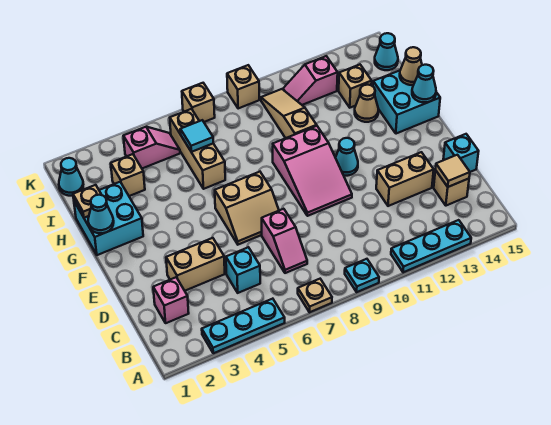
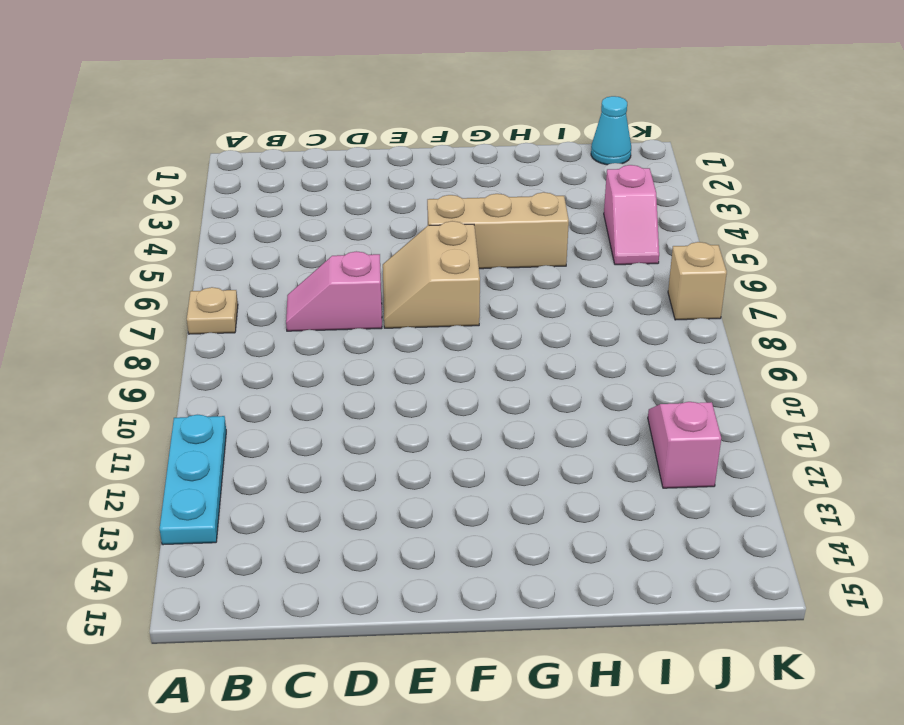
tan 1x3 brick [427,192,569,269] -> tan 1x3 brick moved to [170,109,225,189]
none -> cyan 1x3 plate [202,299,285,353]
none -> cyan 1x1 plate [345,259,379,292]
none -> pink 1x1 brick [153,277,189,323]
none -> cyan 1x1 brick [226,247,260,293]

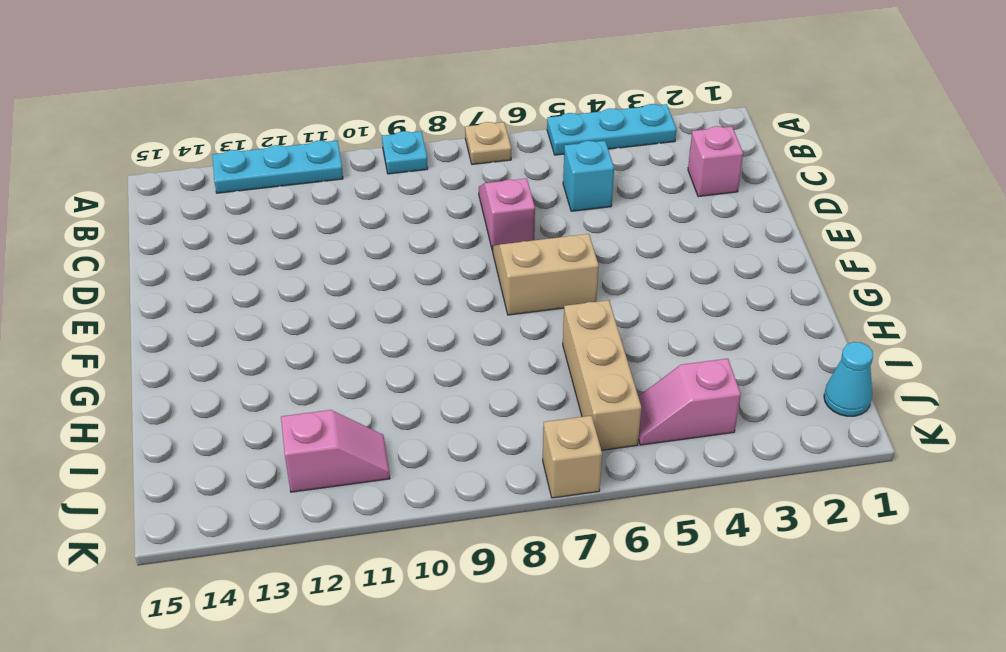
none -> tan 1x1 brick [434,170,469,206]
none -> tan 1x2 brick [166,238,225,291]
none -> tan 1x2 brick [376,152,434,206]
none -> cyan 1x1 brick [443,134,479,172]

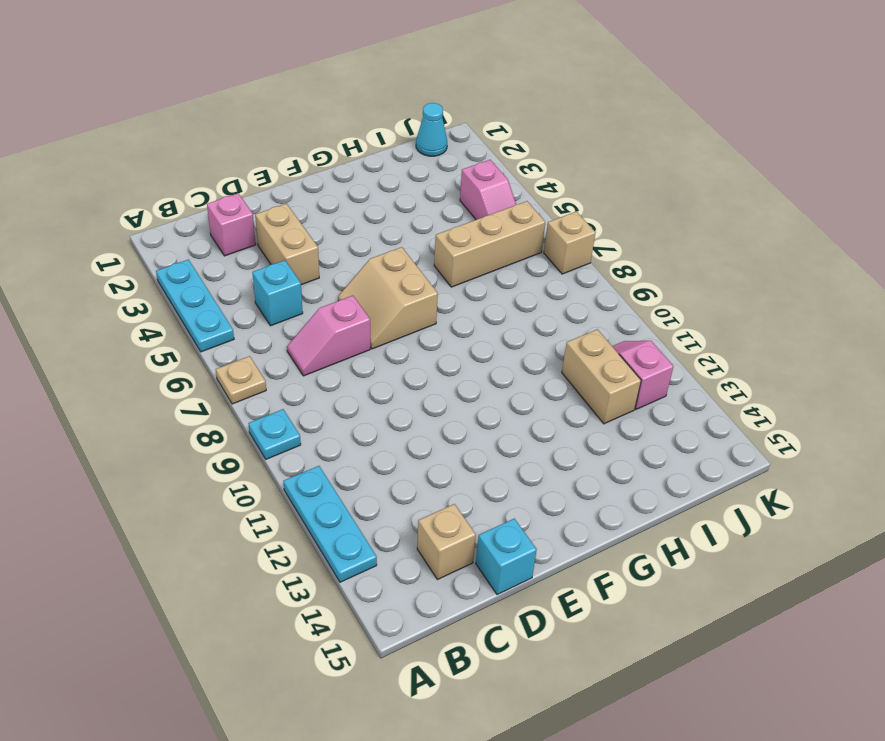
tan 1x2 brick [562,329,641,424] -> tan 1x2 brick moved to [376,152,434,206]
none -> pink 2x3 slope [273,126,352,216]
none -> cyan 1x1 cone [335,138,358,176]
none -> cyan 2x2 brick [74,182,143,255]
none -> cyan 2x2 brick [373,71,440,134]

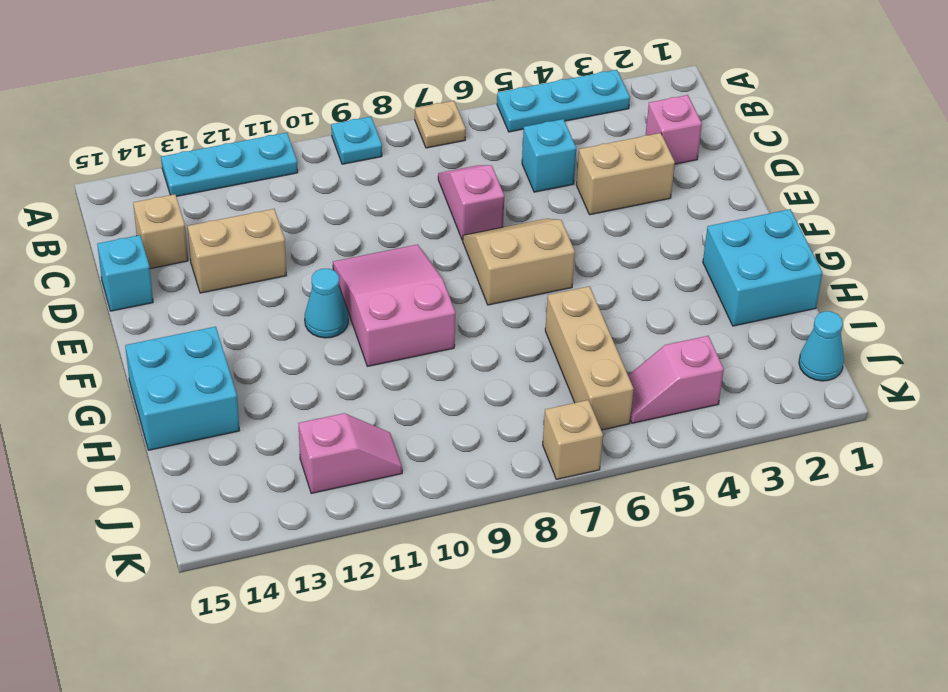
none -> tan 1x3 slope [261,89,317,138]
none -> tan 1x1 cone [355,85,378,122]
none -> tan 1x1 brick [111,154,145,196]
none -> tan 1x1 brick [339,65,372,108]

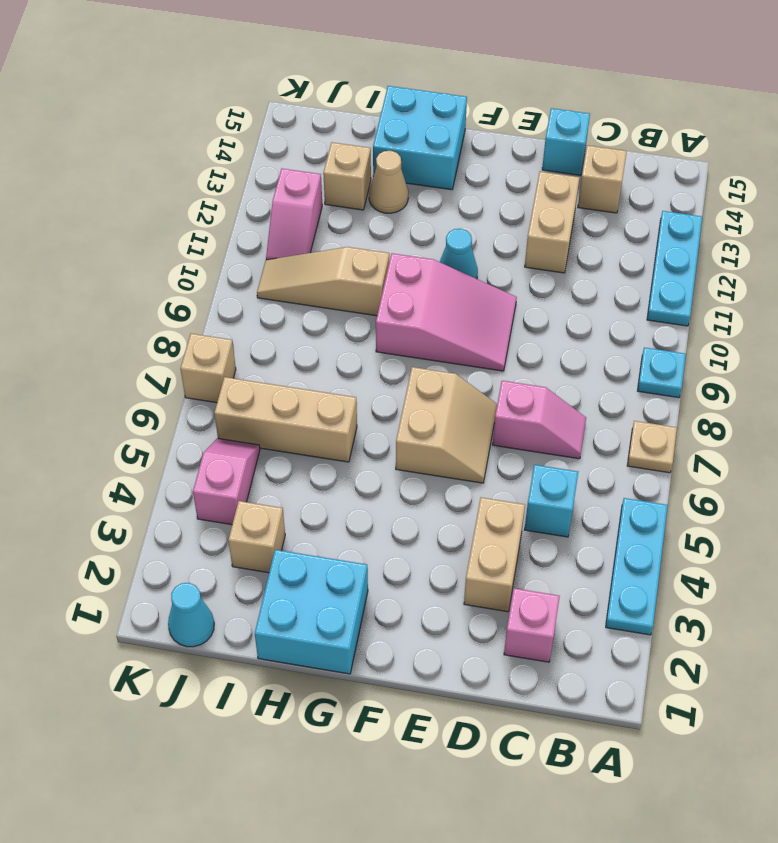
none -> cyan 1x1 cone [375,33,398,70]
none -> tan 1x1 brick [227,65,259,109]
none -> tan 1x1 tile [435,155,470,187]
none -> cyan 1x1 cone [88,195,114,233]

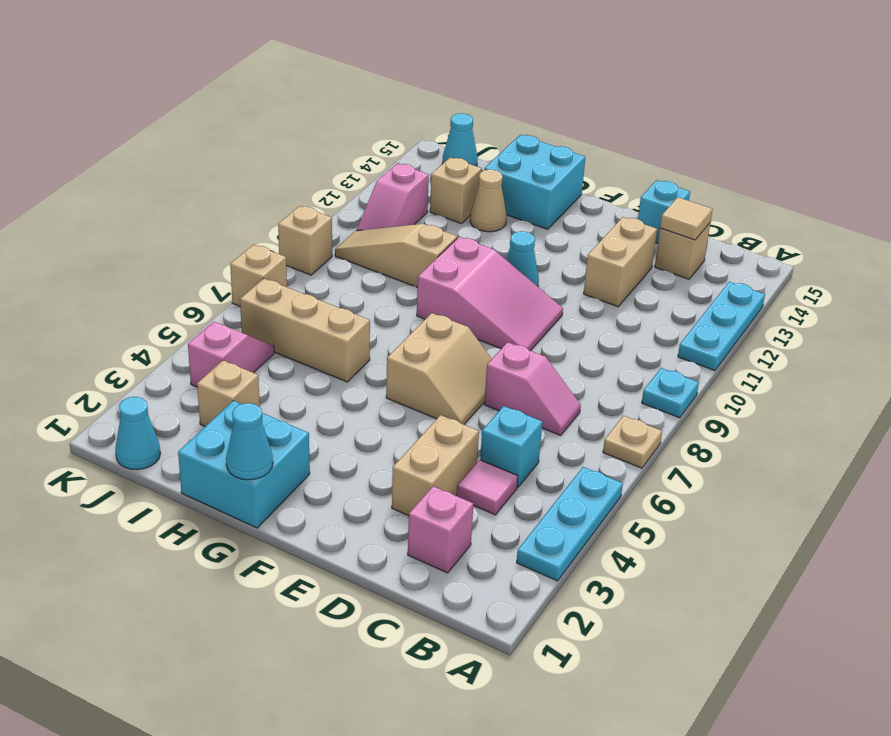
pink 1x1 tile [457,460,518,515] -> none
none -> cyan 1x1 cone [412,65,436,102]
none -> tan 1x1 plate [73,185,101,218]
none -> tan 1x1 cone [400,47,422,85]
none -> cyan 1x1 tile [180,120,213,152]

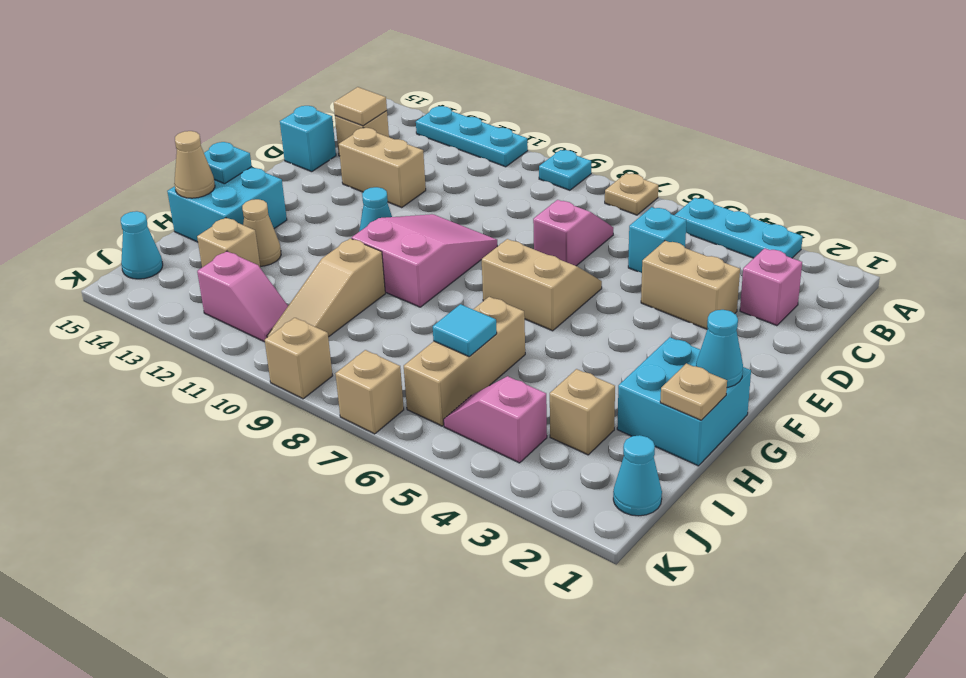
cyan 1x1 plate [204,142,252,184] -> cyan 1x1 cone [412,65,436,102]

